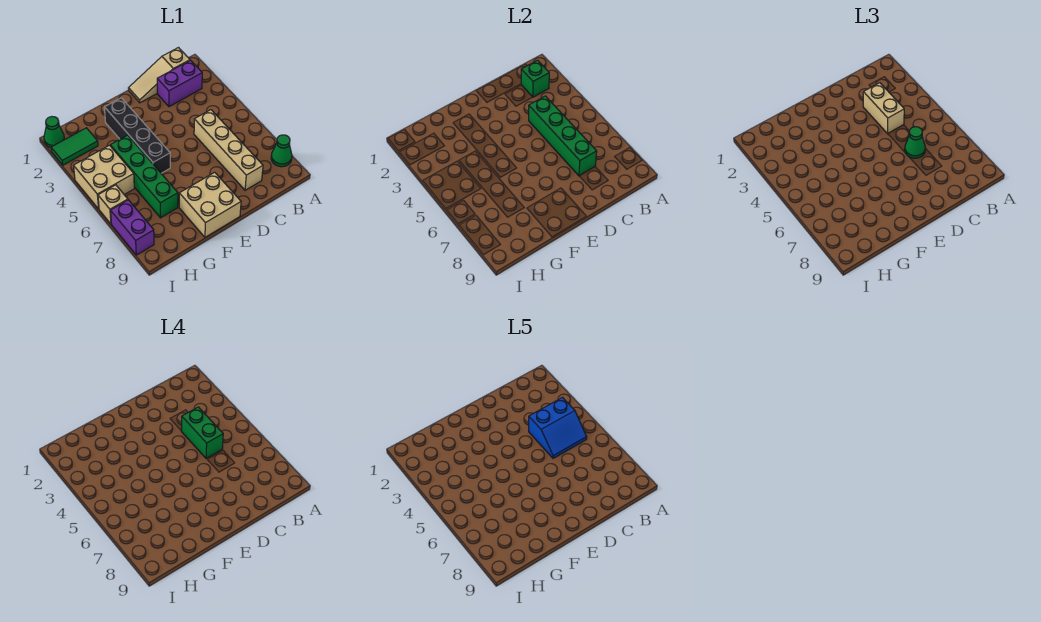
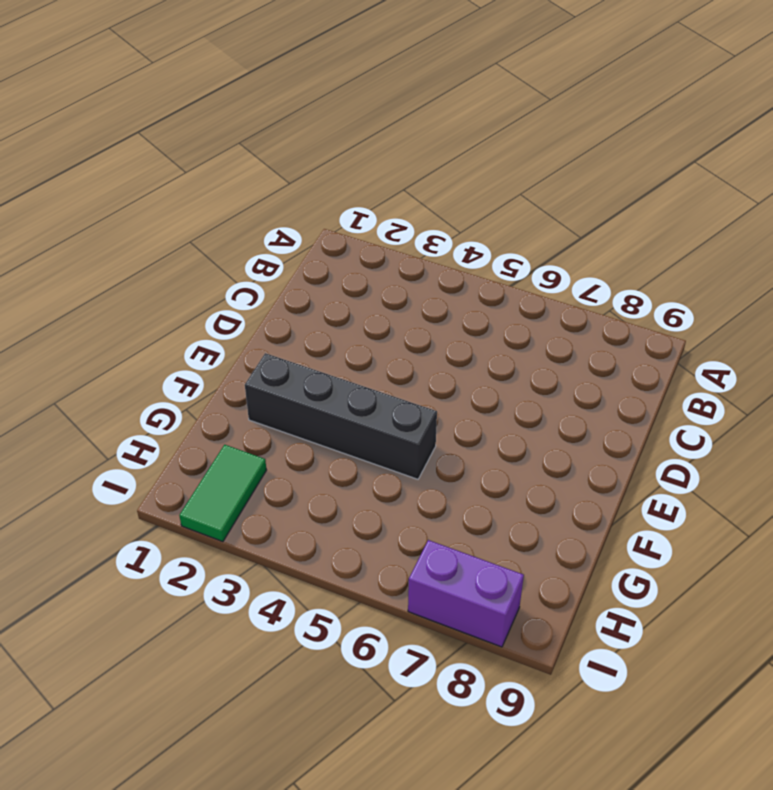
none -> green 1x1 cone [271,135,292,167]
none -> tan 1x3 slope [129,48,190,103]
none -> purple 1x2 brick [157,60,202,107]

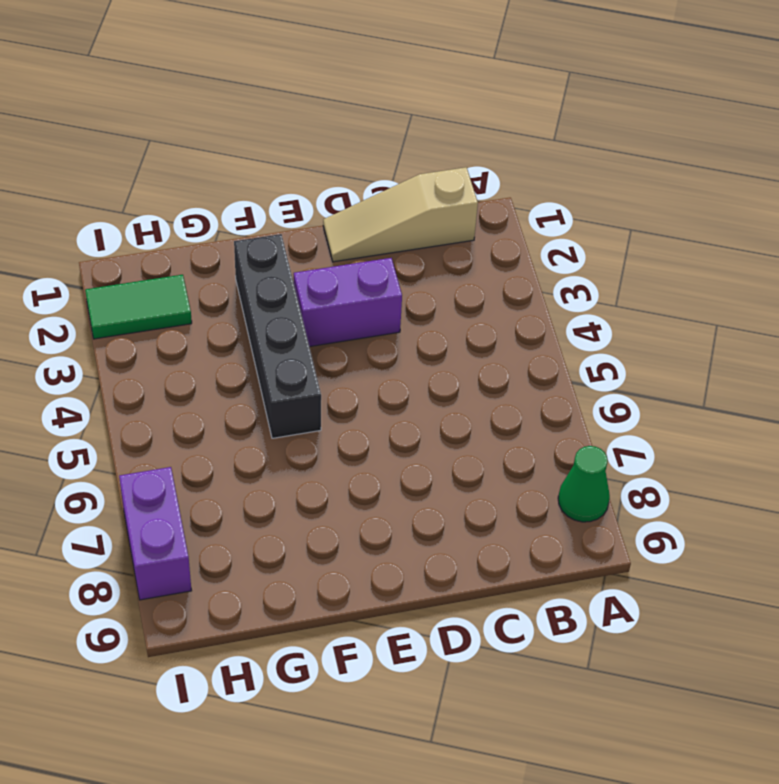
purple 1x2 brick [294,258,402,347] -> purple 1x2 brick moved to [157,60,202,107]
none -> tan 1x4 brick [194,110,263,190]
none -> tan 2x2 brick [179,172,241,237]
none -> green 1x4 brick [110,135,178,218]

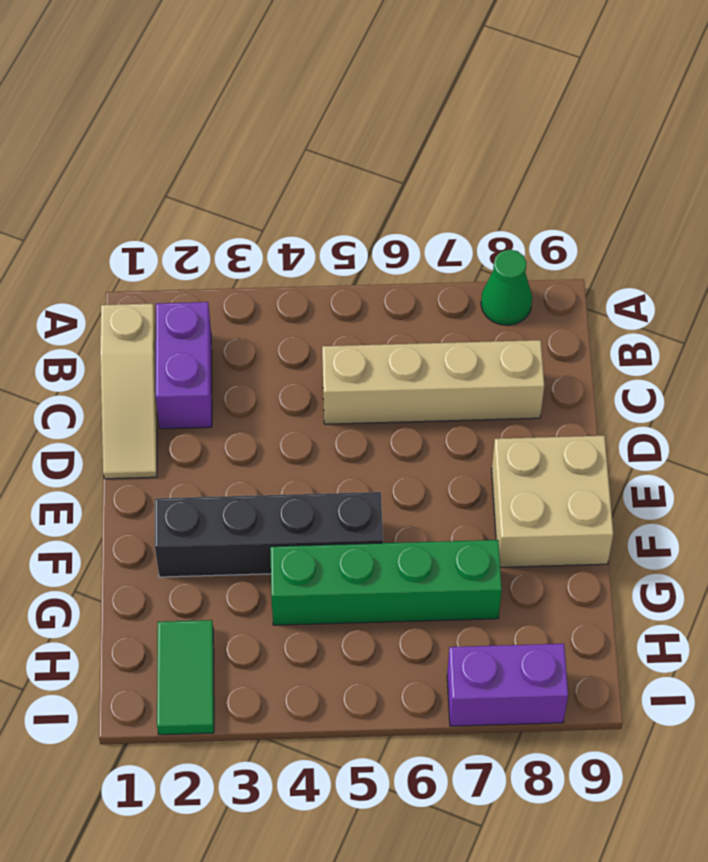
none -> tan 2x2 brick [74,145,134,209]
none -> green 1x1 cone [44,117,64,148]
none -> tan 1x1 brick [98,185,128,224]

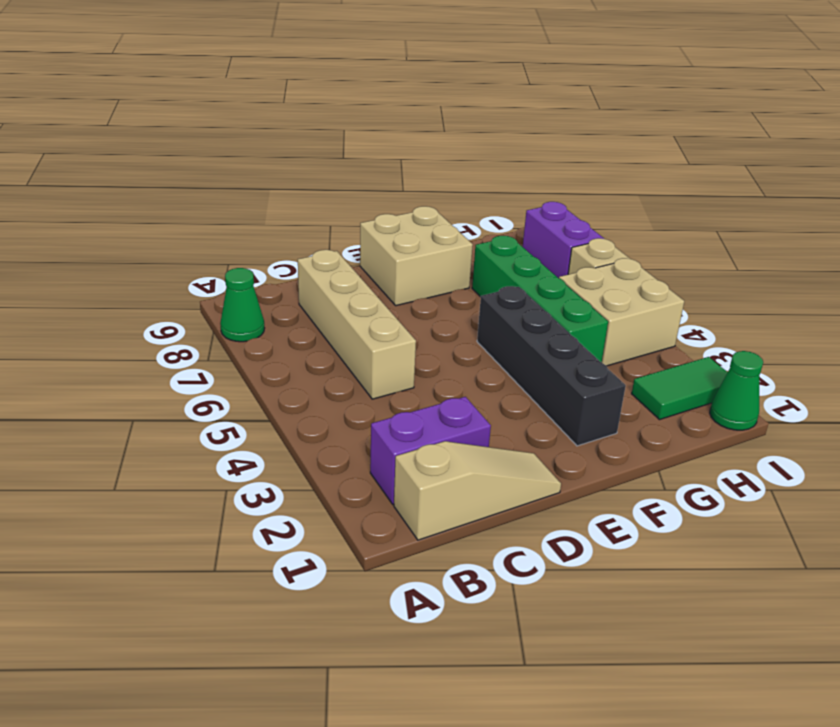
none -> green 1x1 brick [521,60,549,97]
none -> green 1x4 brick [529,96,597,176]
none -> tan 1x2 brick [863,83,904,134]

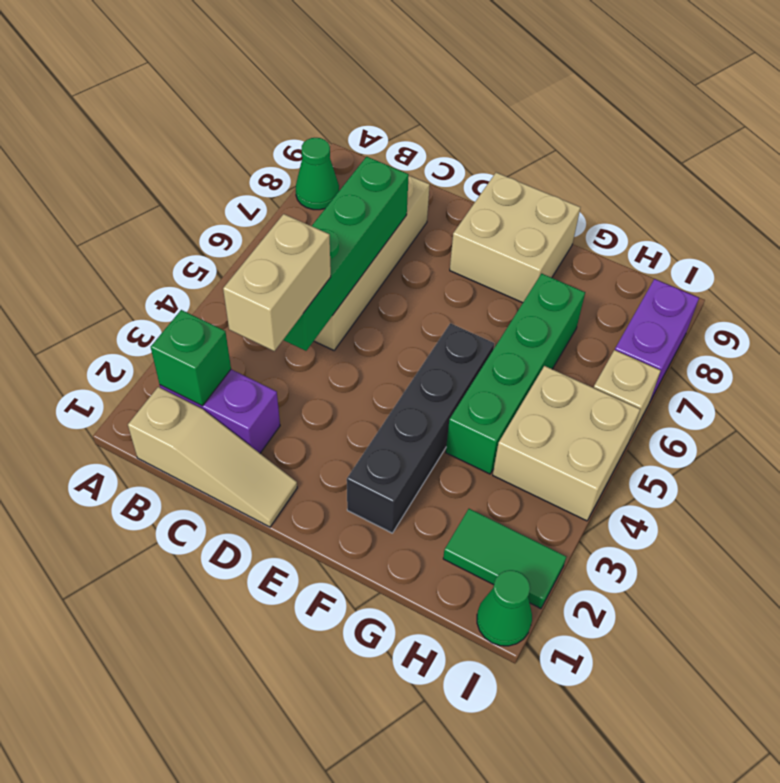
none -> green 1x1 cone [905,127,925,158]
none -> green 1x2 brick [182,407,223,458]
none -> blue 2x2 slope [529,398,587,458]

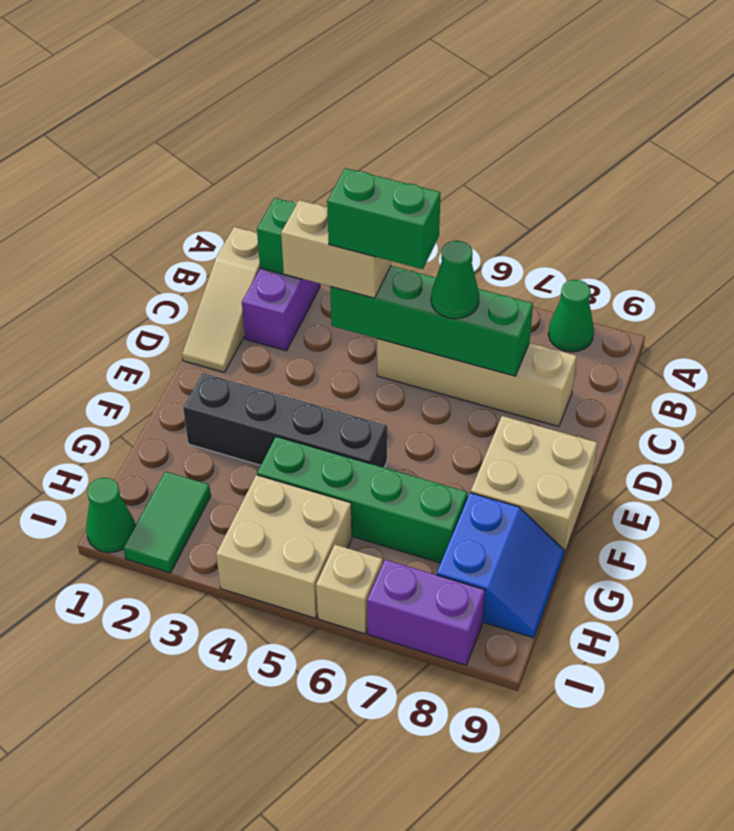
blue 2x2 slope [437,493,564,638] -> blue 2x2 slope moved to [529,398,587,458]

